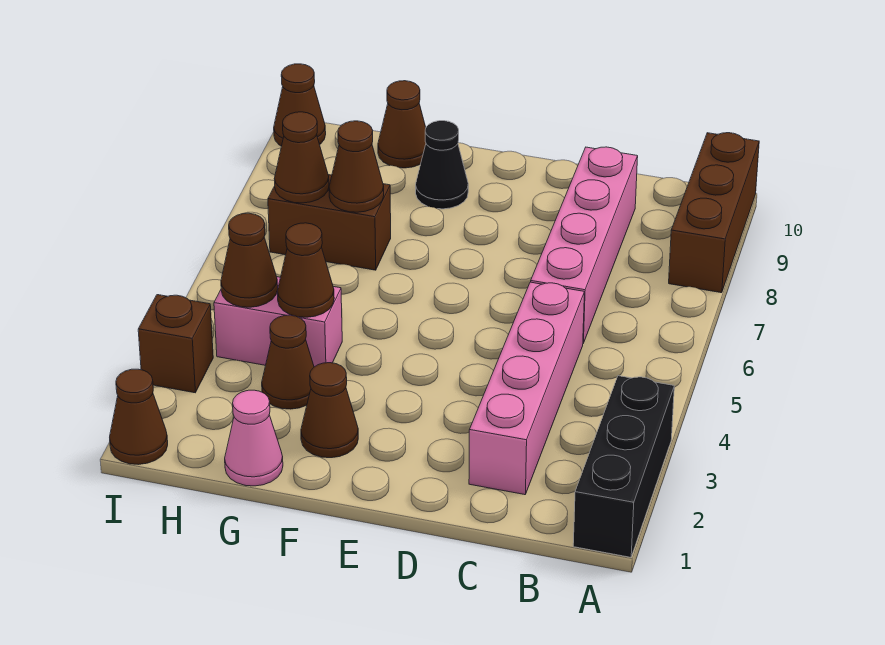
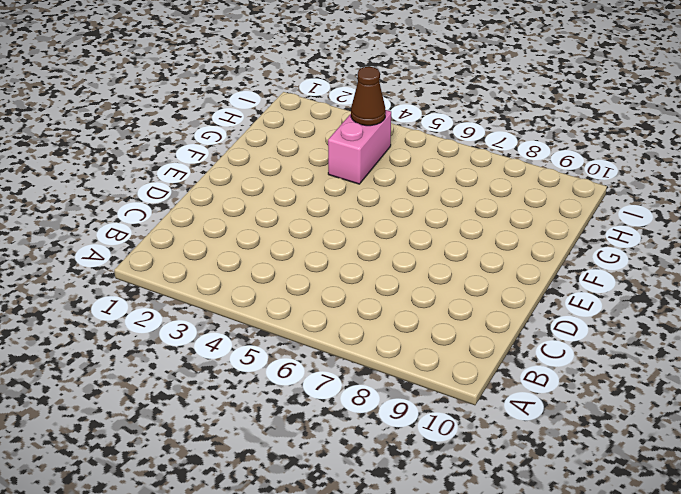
none -> black 1x3 brick [573,376,674,557]
none -> brown 1x3 brick [669,133,759,293]
none -> pink 1x4 brick [469,282,585,495]

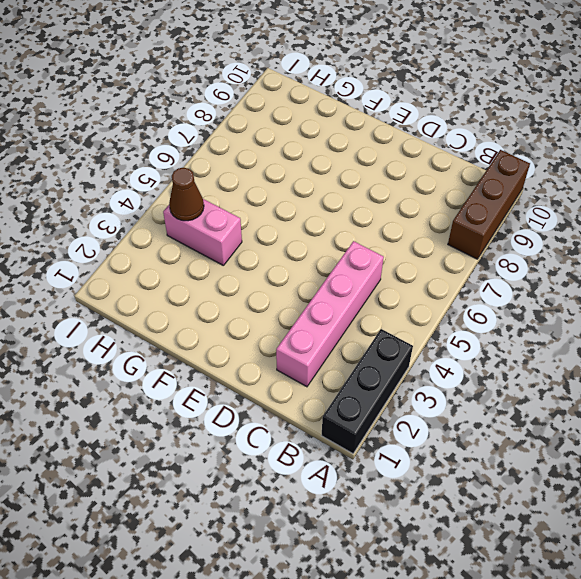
none -> pink 1x4 brick [531,147,638,343]
none -> brown 1x1 cone [301,363,358,458]
none -> black 1x1 cone [416,121,468,209]

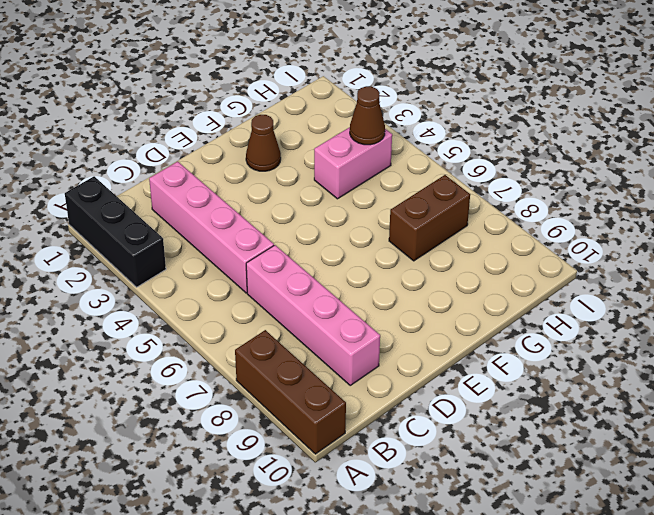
none -> black 1x1 cone [416,121,468,209]
none -> pink 1x1 cone [225,390,283,486]
none -> brown 1x1 cone [262,315,314,409]

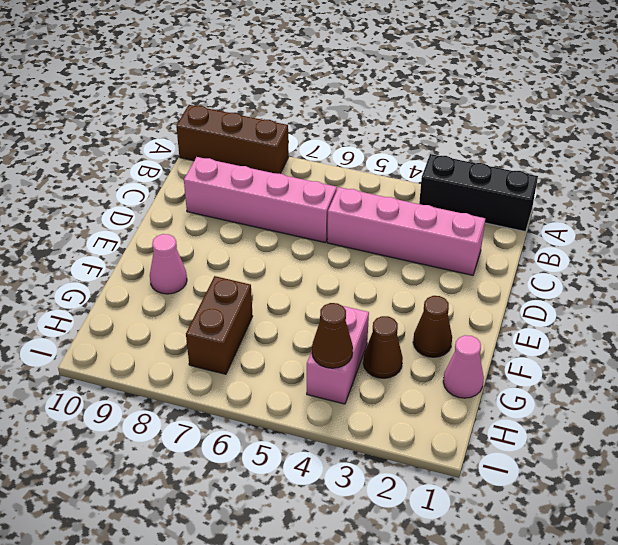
pink 1x1 cone [150,234,187,294] -> black 1x1 cone [416,121,468,209]
none -> brown 1x1 cone [378,81,426,168]
none -> brown 1x1 cone [110,369,168,465]
none -> brown 1x1 brick [138,295,213,393]

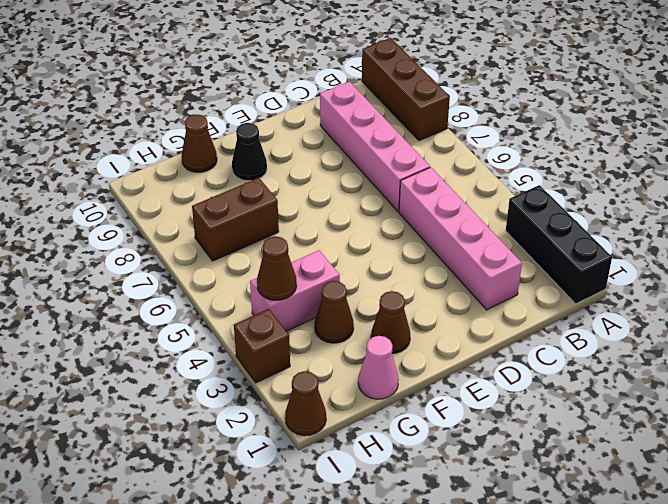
none -> brown 1x1 cone [274,64,326,146]
none -> brown 1x1 cone [277,223,334,317]
none -> brown 1x1 cone [329,121,384,212]

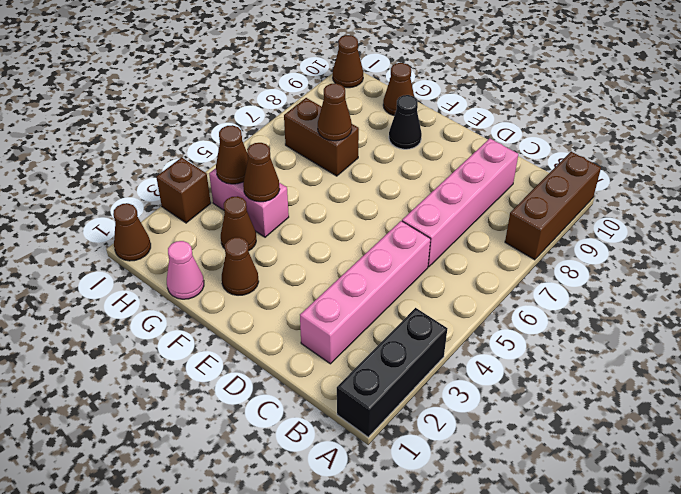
none -> brown 1x1 cone [274,112,329,203]

